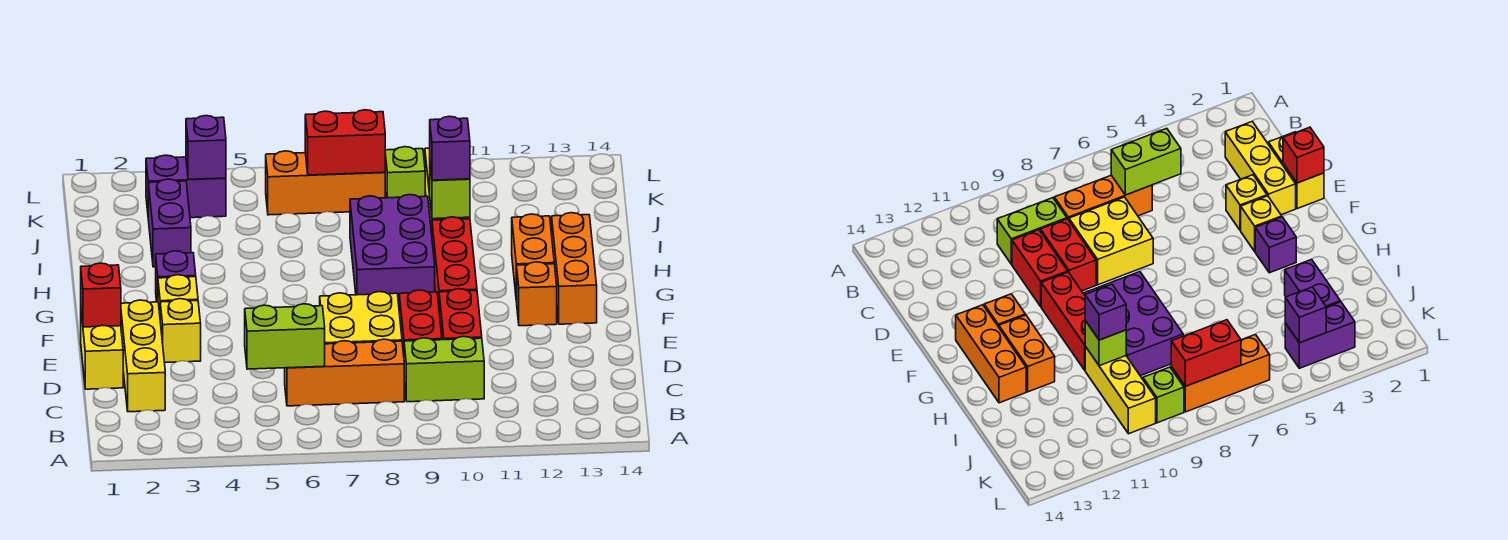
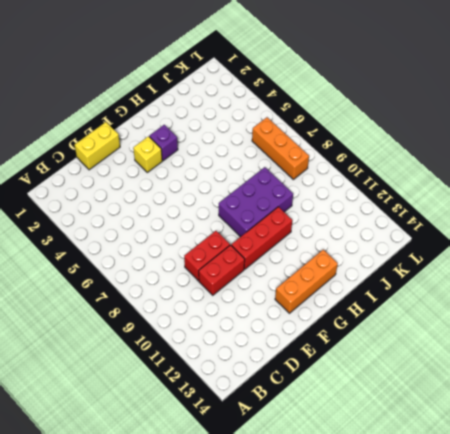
none -> yellow 1x3 brick [121,300,165,412]
none -> orange 1x3 brick [285,339,404,406]
none -> lime 1x2 brick [404,336,484,402]

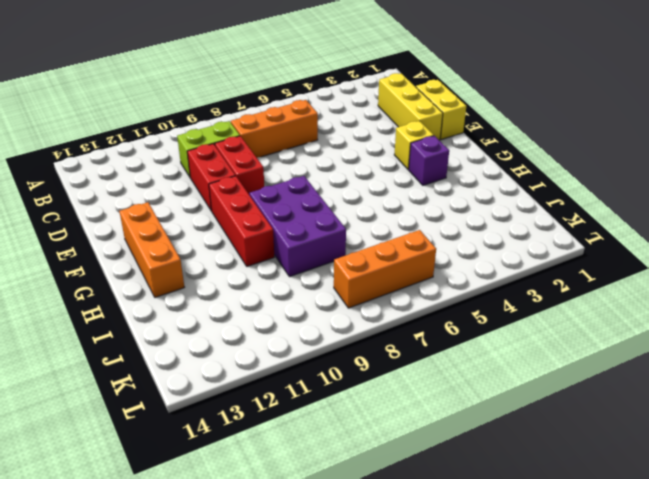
none -> yellow 2x2 brick [320,292,402,344]
none -> yellow 1x1 brick [160,299,201,363]
none -> orange 1x1 brick [517,262,557,326]

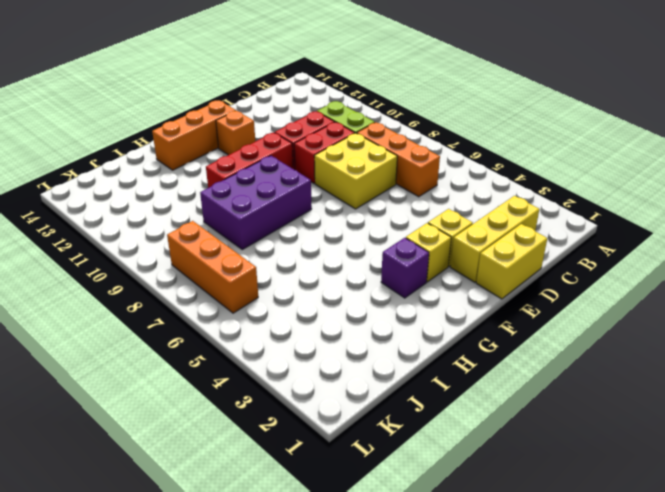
none -> orange 1x2 brick [512,214,554,302]
none -> purple 1x2 brick [148,179,191,267]
none -> yellow 1x3 brick [1085,346,1156,434]

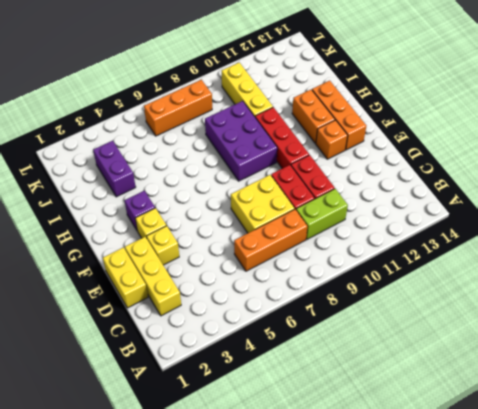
none -> purple 1x2 brick [146,155,226,218]
none -> lime 1x1 brick [385,147,425,198]
none -> lime 1x2 brick [245,304,325,369]

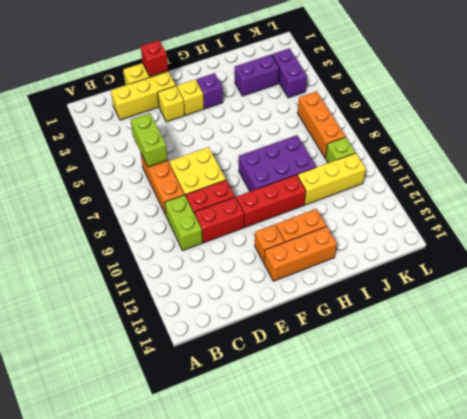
none -> lime 1x1 brick [430,166,470,219]
none -> purple 1x1 brick [186,116,226,179]
none -> red 1x2 brick [305,110,385,175]

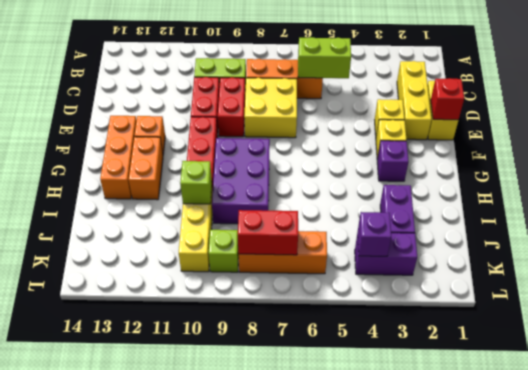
none -> purple 1x1 brick [430,116,470,180]

